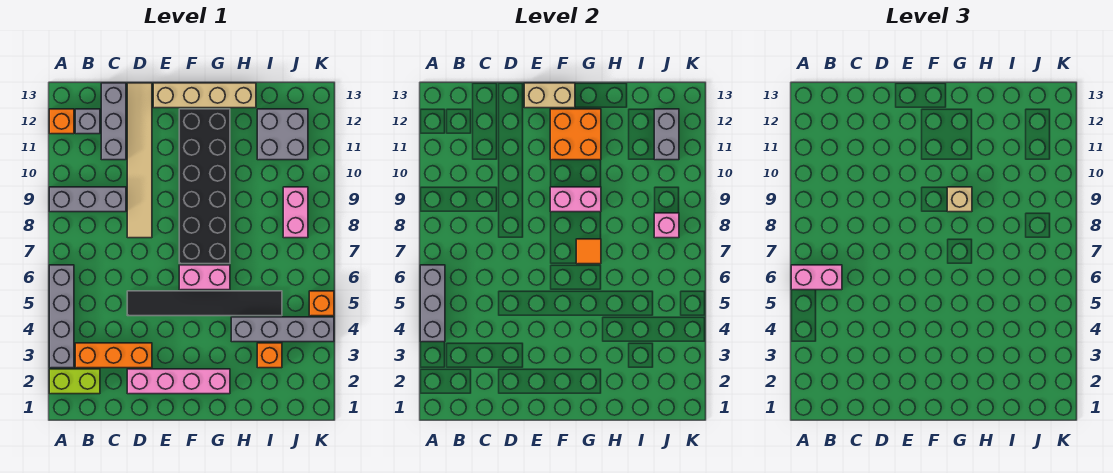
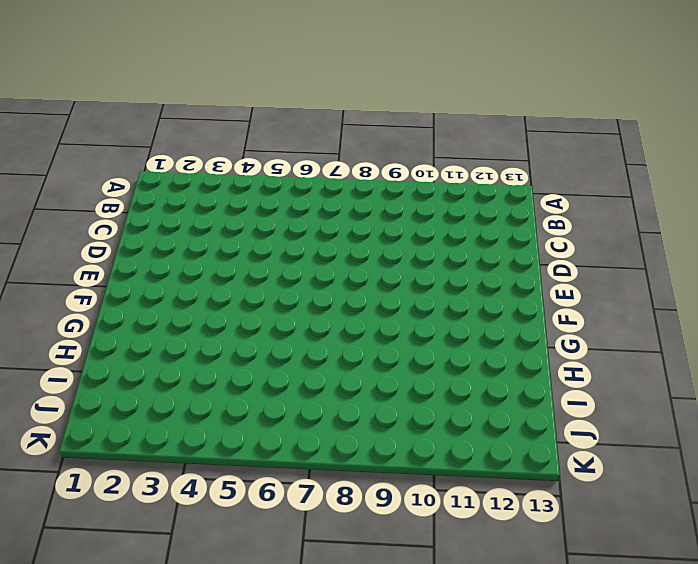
none -> lime 1x2 brick [49,369,100,394]
none -> grey 1x4 brick [49,265,74,368]
none -> grey 1x3 brick [49,187,126,212]

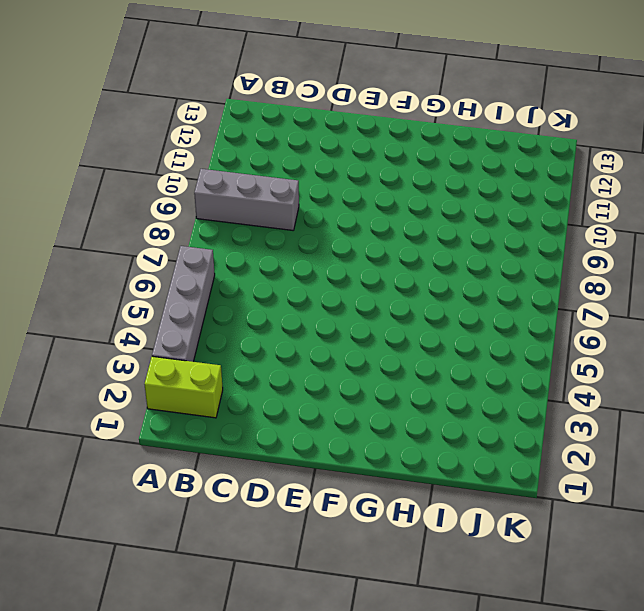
none -> orange 1x1 brick [49,109,74,134]
none -> orange 1x3 brick [75,343,152,368]
none -> grey 1x1 brick [75,109,100,134]

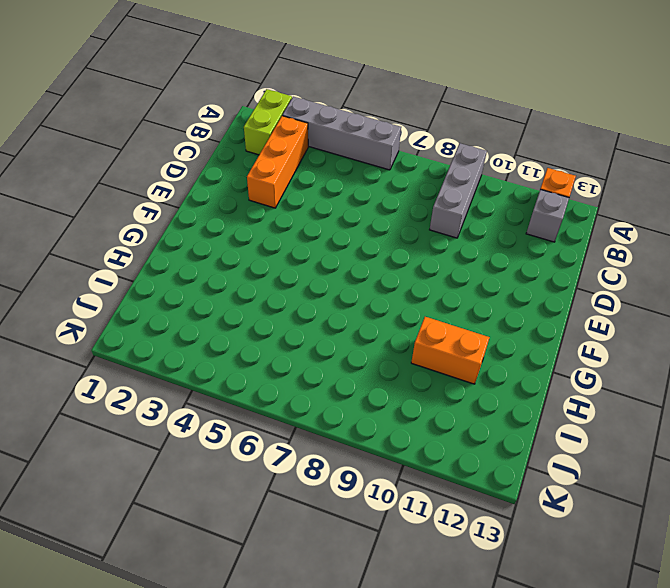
orange 1x2 brick [411,317,490,384] -> none
none -> grey 1x3 brick [101,83,126,160]
none -> pink 1x4 brick [127,369,230,394]
none -> black 1x6 tile [127,291,282,316]

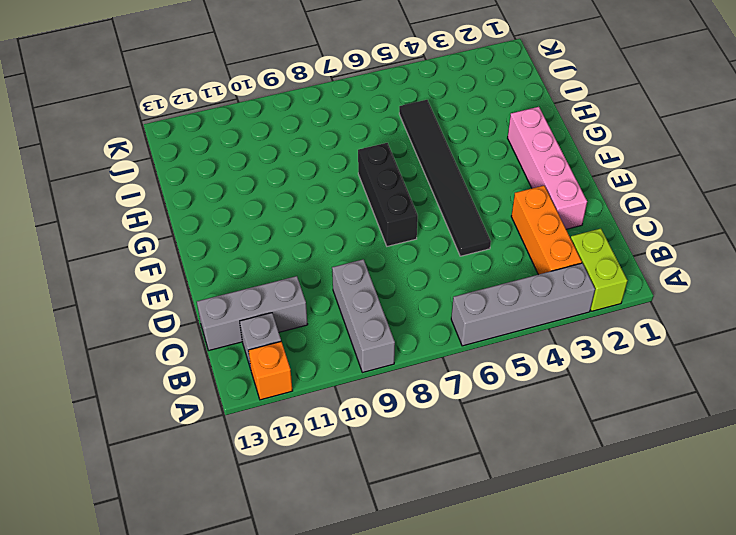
black 1x3 brick [358,143,418,246] -> black 2x6 brick [179,109,230,264]
none -> tan 1x6 tile [127,83,152,238]
none -> tan 1x4 brick [153,83,256,108]
none -> pink 1x2 brick [179,265,230,290]

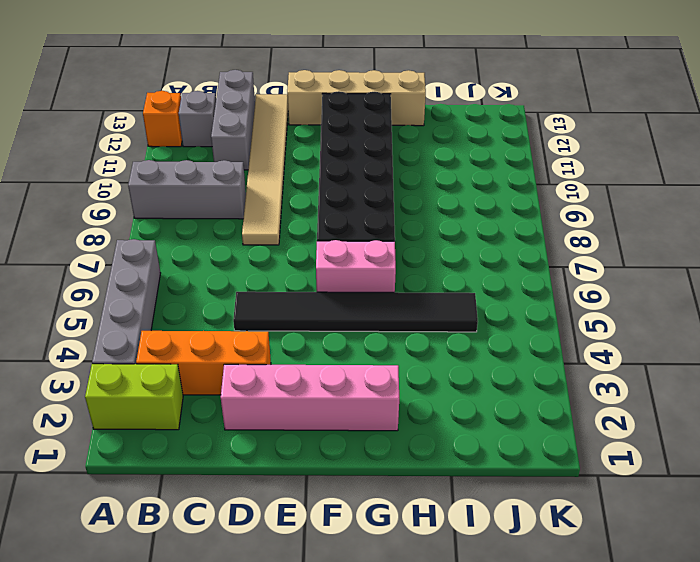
none -> grey 1x4 brick [231,317,334,342]
none -> orange 1x1 brick [257,343,282,368]
none -> grey 2x2 brick [257,109,308,160]

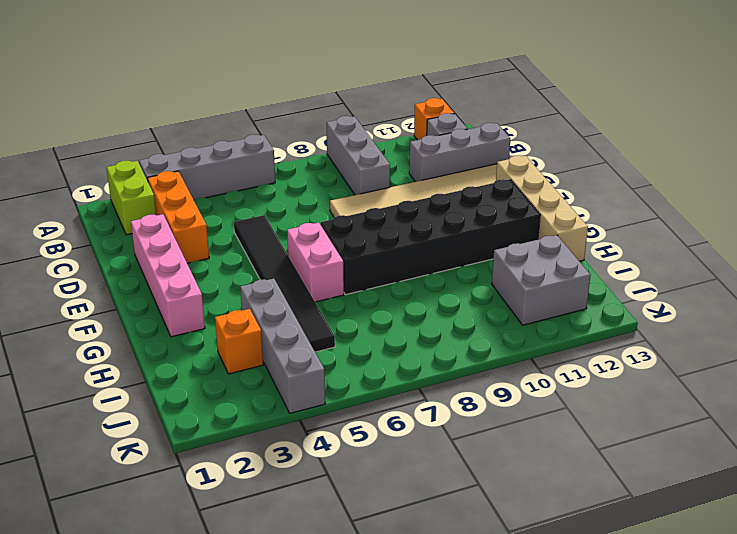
none -> pink 1x2 brick [283,187,308,238]
none -> orange 1x1 brick [309,291,334,316]
none -> grey 1x3 brick [420,265,445,342]

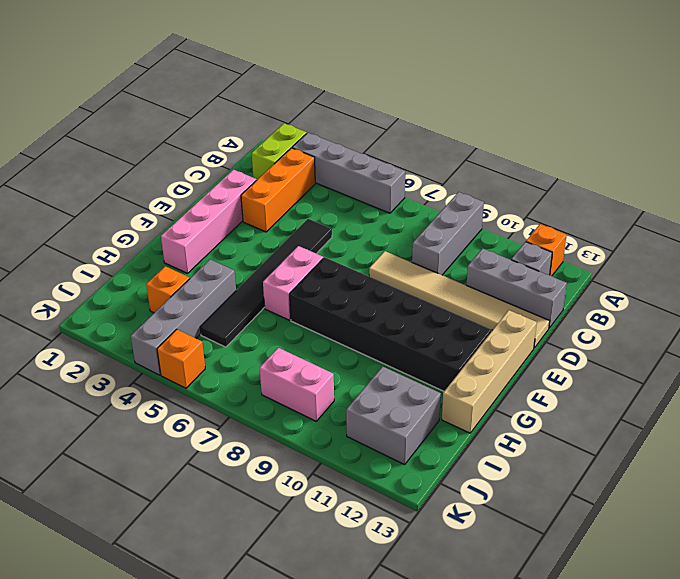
none -> grey 1x3 brick [420,265,445,342]
none -> tan 1x2 brick [524,83,575,108]
none -> pink 1x2 brick [550,187,601,212]

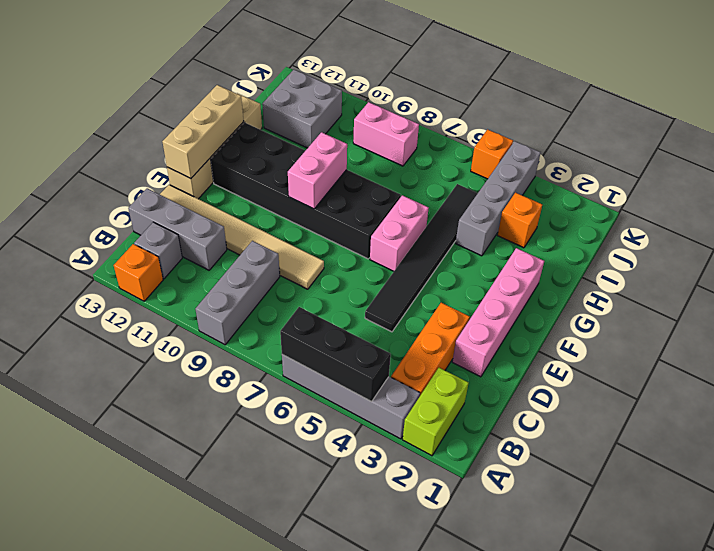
black 1x3 brick [280,307,391,401] -> grey 1x3 brick [420,265,445,342]
tan 1x3 brick [162,85,244,179] -> tan 1x2 brick [524,83,575,108]
none -> orange 2x2 brick [550,109,601,160]
none -> orange 1x1 tile [576,239,601,264]
none -> pink 1x1 brick [654,213,679,238]

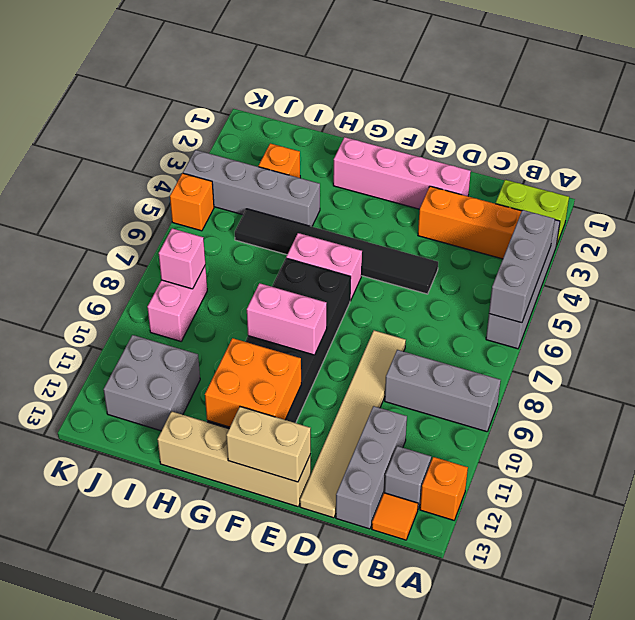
orange 1x1 tile [372,493,418,540] -> orange 1x1 tile moved to [576,239,601,264]
none -> grey 1x2 brick [654,109,679,160]
none -> pink 1x2 brick [791,265,842,290]
none -> tan 1x1 brick [947,187,972,212]

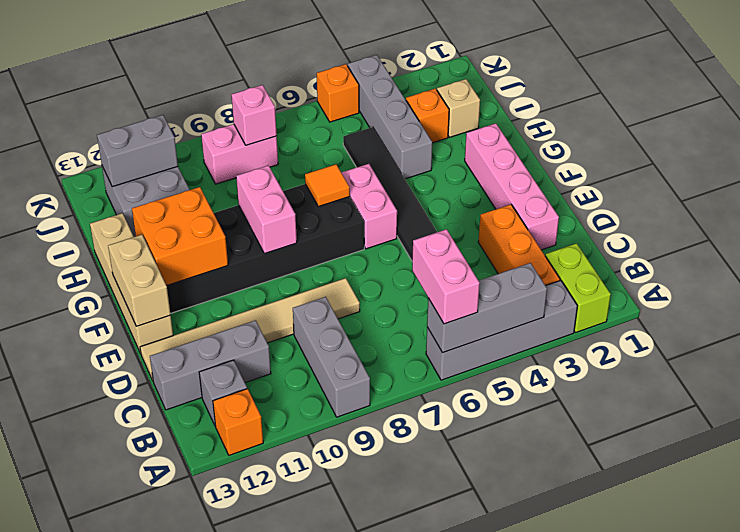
tan 1x1 brick [437,79,480,137] -> tan 1x1 brick moved to [947,187,972,212]

